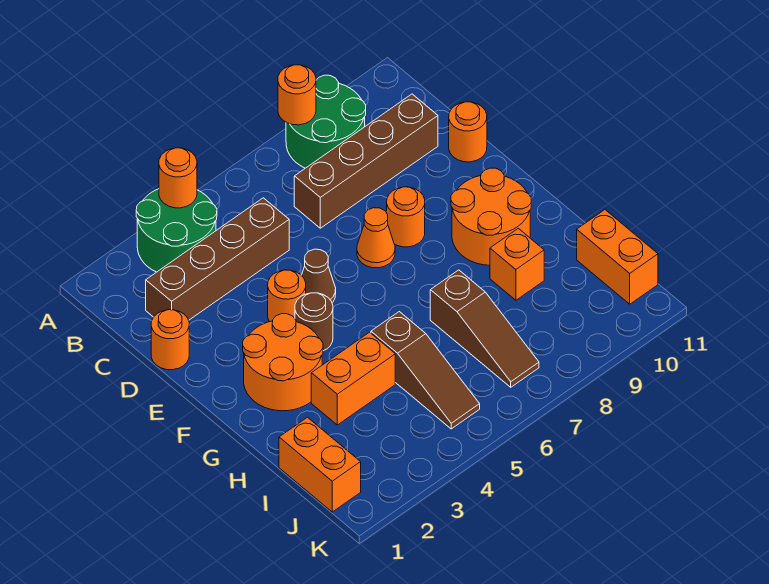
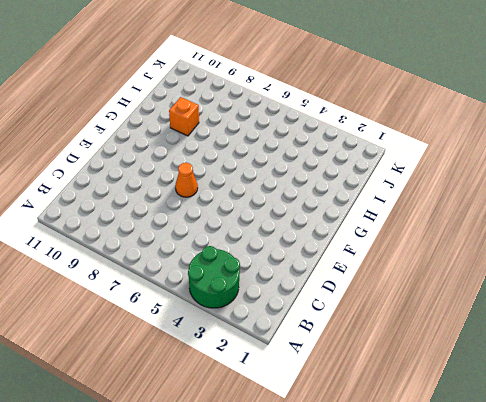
none -> green 2x2 round brick [286,75,366,168]
none -> brown 1x4 brick [146,198,289,320]
none -> brown 1x4 brick [294,94,438,228]

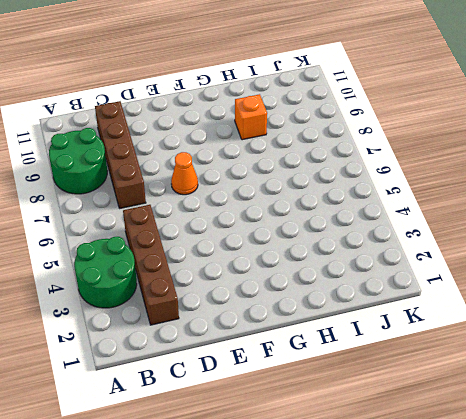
none -> orange 1x1 round brick [151,310,189,370]
none -> orange 1x1 round brick [449,102,487,162]
none -> orange 1x1 round brick [268,270,306,322]

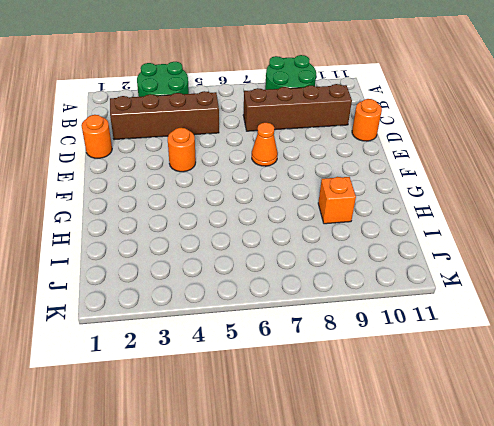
none -> brown 1x1 cone [302,249,336,303]
none -> orange 1x1 round brick [387,187,425,247]
none -> orange 2x2 round brick [243,314,323,411]

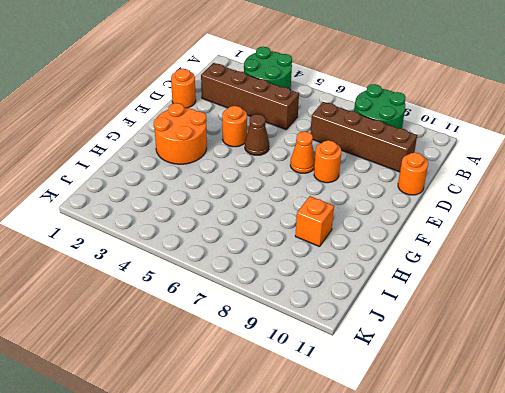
none -> brown 1x1 round brick [295,293,333,351]
none -> orange 2x2 round brick [451,168,531,265]
none -> orange 1x2 brick [311,332,395,425]

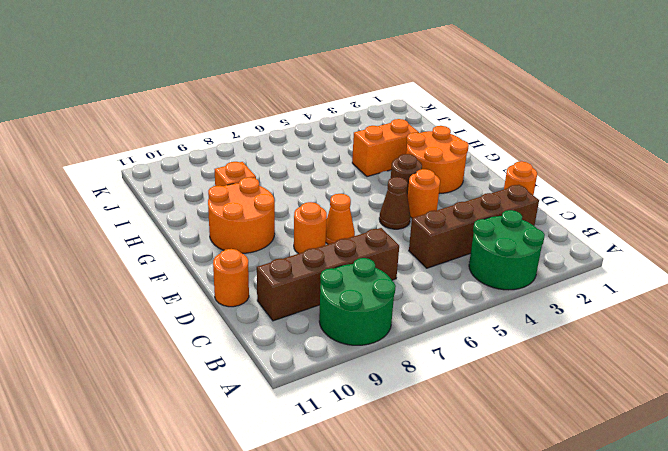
none -> brown 1x3 slope [371,312,480,429]
none -> brown 1x3 slope [430,270,539,387]
none -> orange 1x2 brick [279,417,361,512]

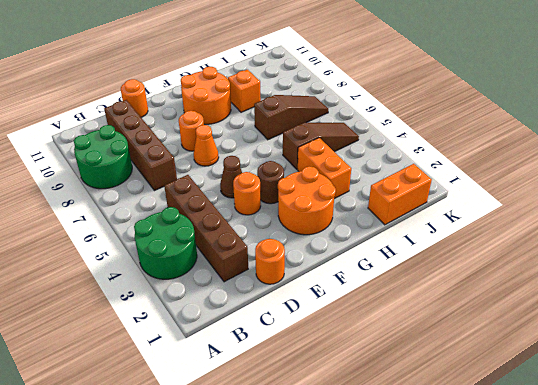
none -> orange 1x2 brick [577,210,658,304]
none -> orange 1x1 round brick [159,148,197,208]
none -> orange 1x1 round brick [278,65,316,125]

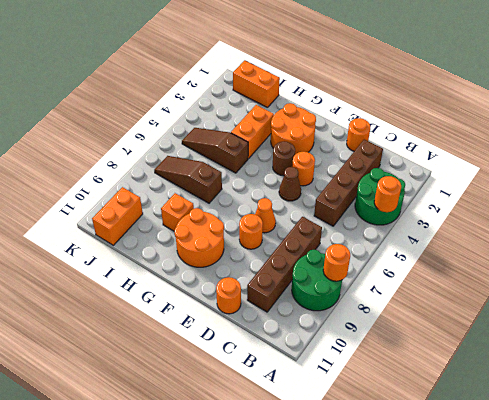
orange 1x2 brick [92,187,143,245] -> orange 1x2 brick turned to [577,210,658,304]

